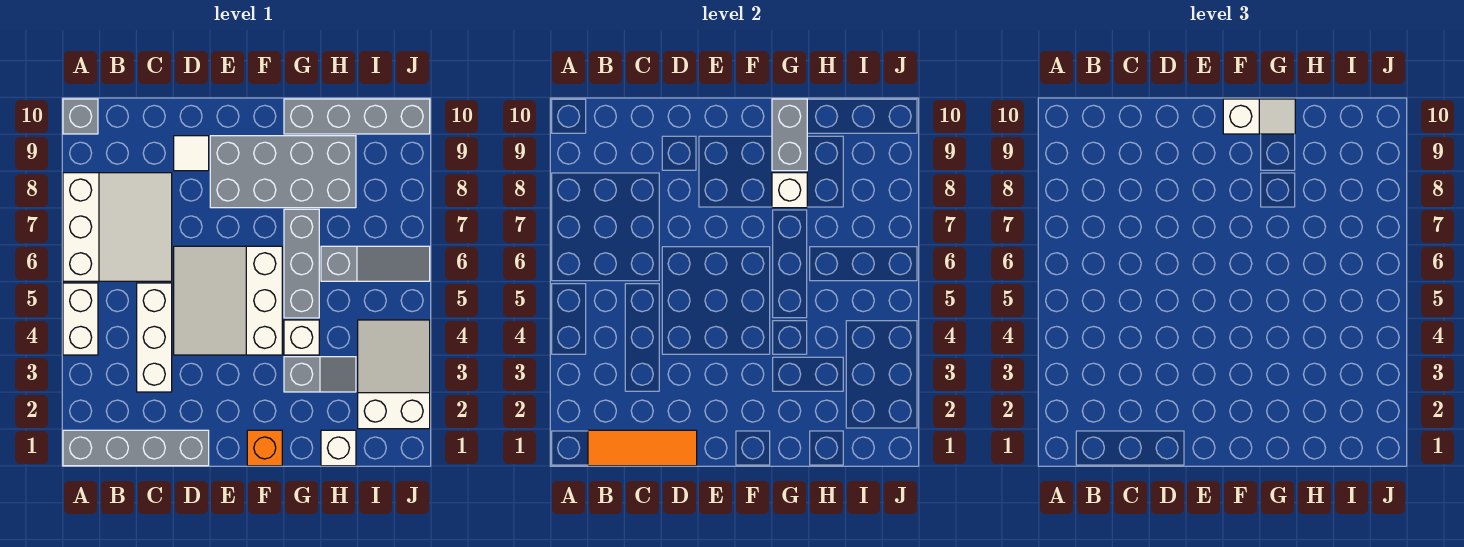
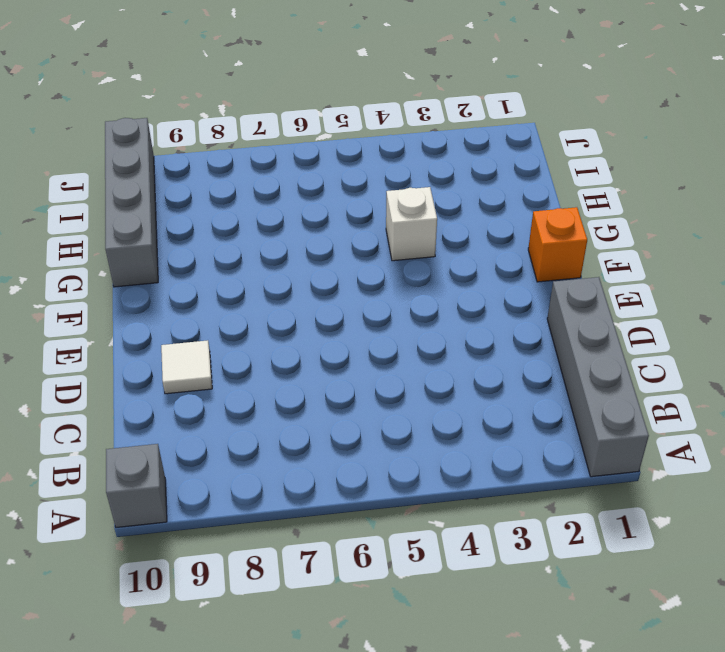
none -> white 1x2 brick [63,283,98,355]
none -> white 3x3 slope [63,173,172,281]
none -> white 1x3 brick [137,283,172,392]

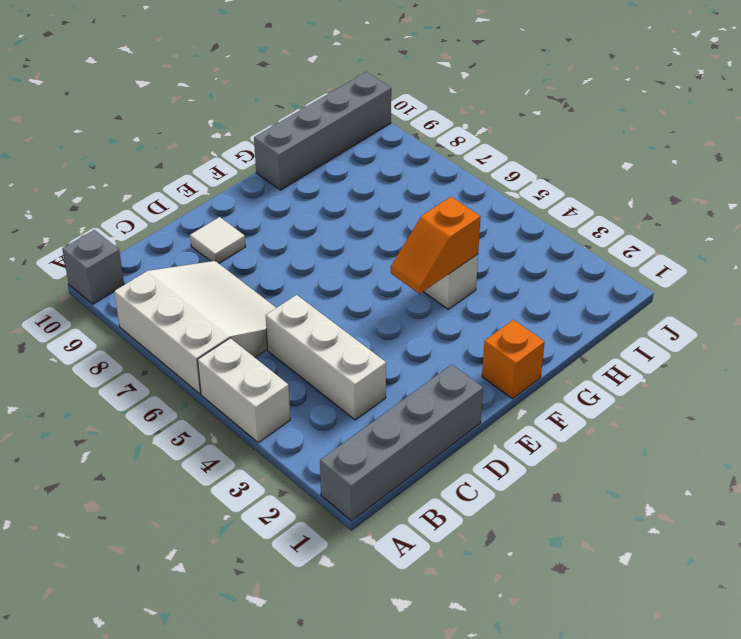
orange 1x2 slope [391,197,481,294] -> none
none -> white 3x3 slope [174,246,282,355]
none -> grey 2x4 brick [210,136,356,208]
none -> grey 1x2 slope [284,357,356,392]

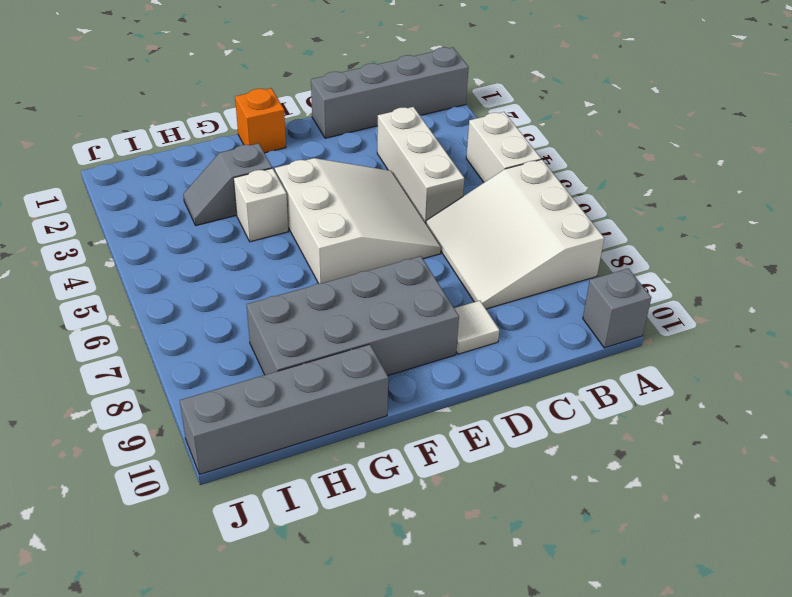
none -> grey 1x3 brick [284,209,319,318]
none -> white 1x1 brick [321,430,356,466]
none -> grey 1x3 slope [321,246,430,281]

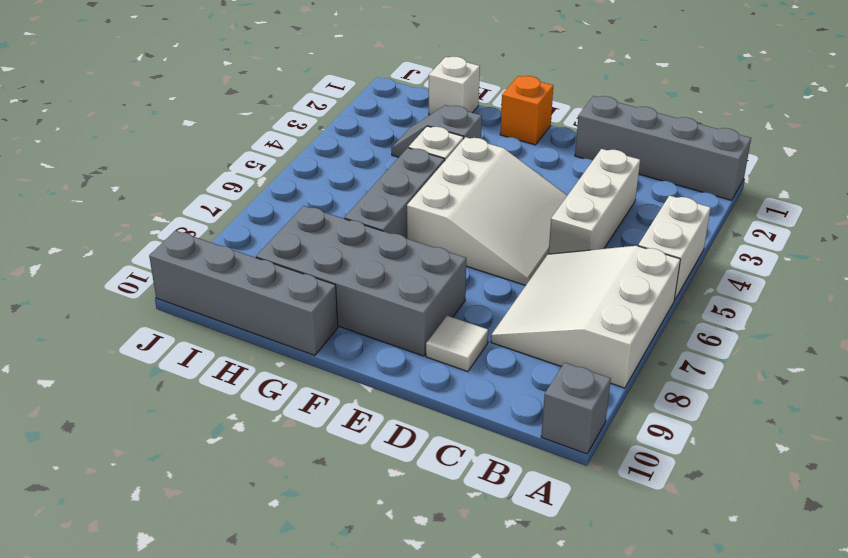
none -> grey 1x3 slope [321,246,430,281]
none -> white 2x3 slope [358,320,430,429]
none -> orange 1x3 tile [588,430,697,466]

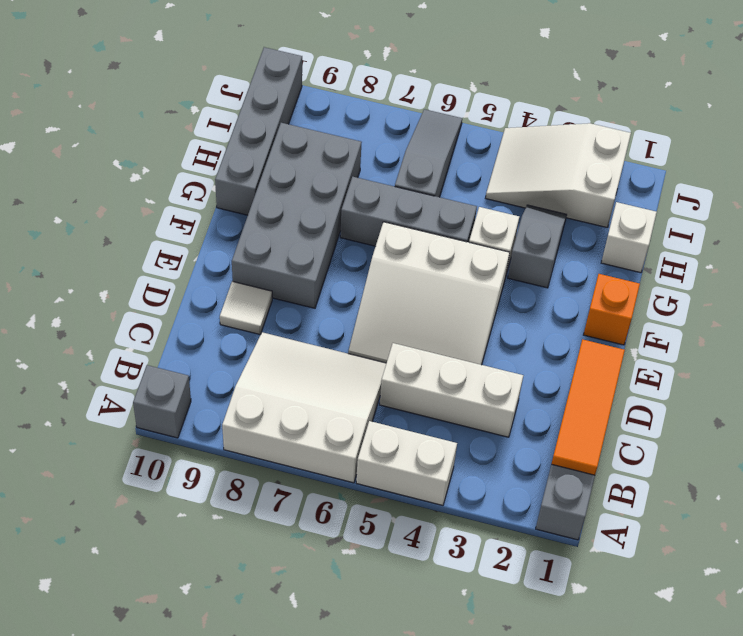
none -> white 1x1 brick [772,173,807,208]
none -> grey 1x2 brick [772,99,807,171]
none -> white 1x2 slope [1223,99,1295,134]

